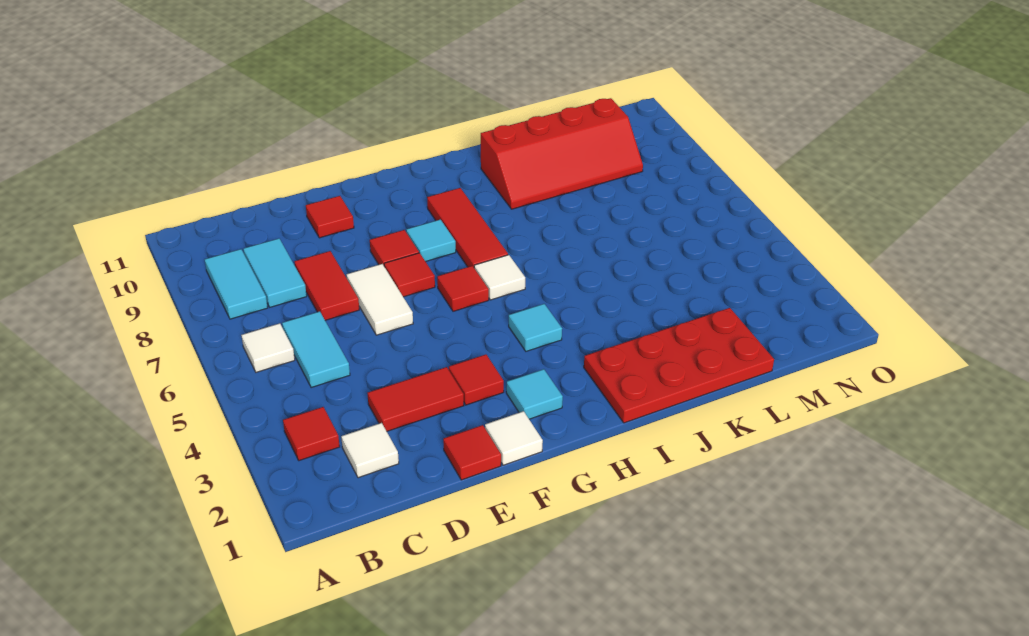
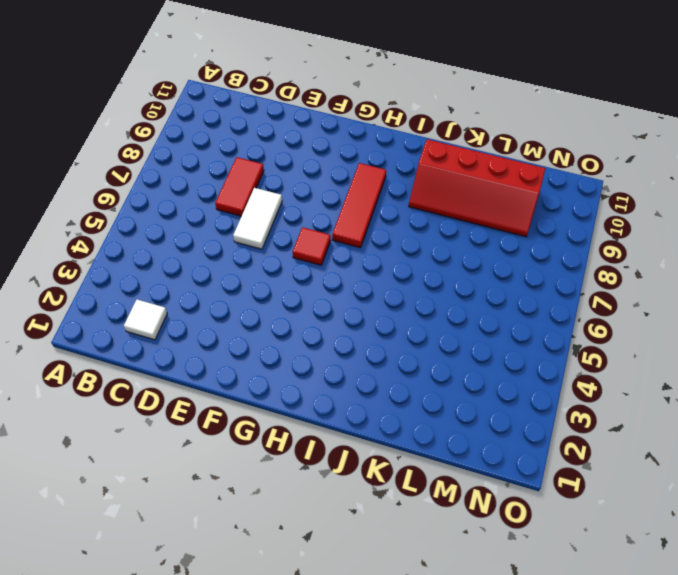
none -> red 1x1 tile [283,407,340,461]
none -> white 1x1 tile [241,323,295,372]
none -> cyan 1x2 tile [205,249,268,319]

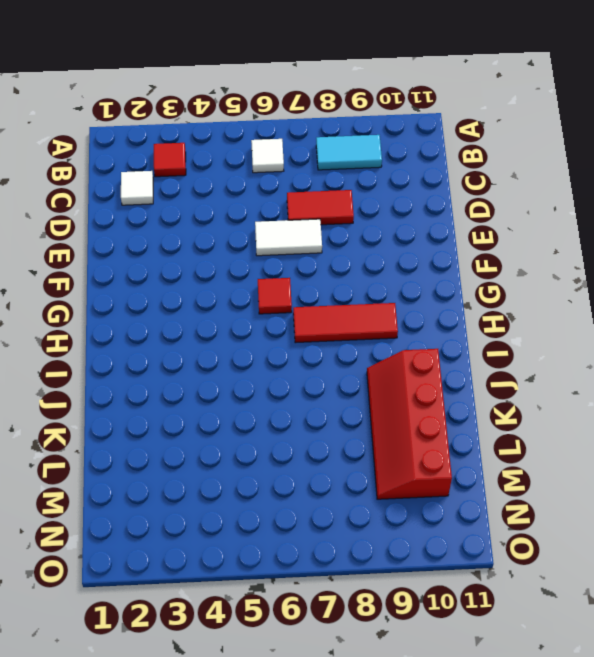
none -> cyan 1x2 tile [282,311,350,388]
none -> cyan 1x2 tile [243,239,307,307]
none -> red 1x2 tile [367,367,464,431]

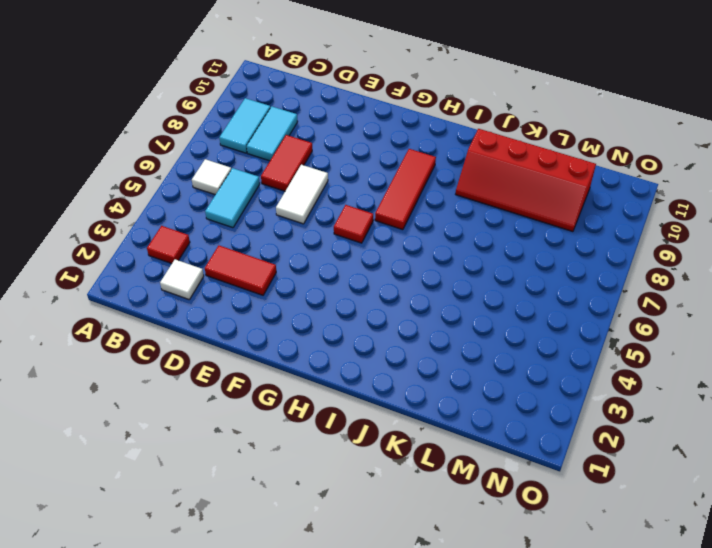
none -> red 1x1 tile [443,425,501,480]
none -> red 1x1 tile [306,196,354,238]
none -> white 1x1 tile [485,411,543,465]

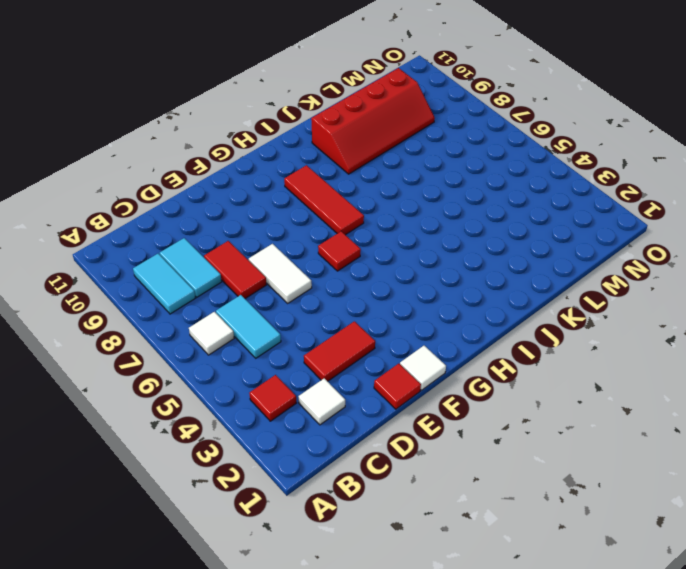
none -> red 1x1 tile [306,196,354,238]
none -> red 1x1 tile [449,354,504,405]
none -> red 1x1 tile [384,253,435,297]

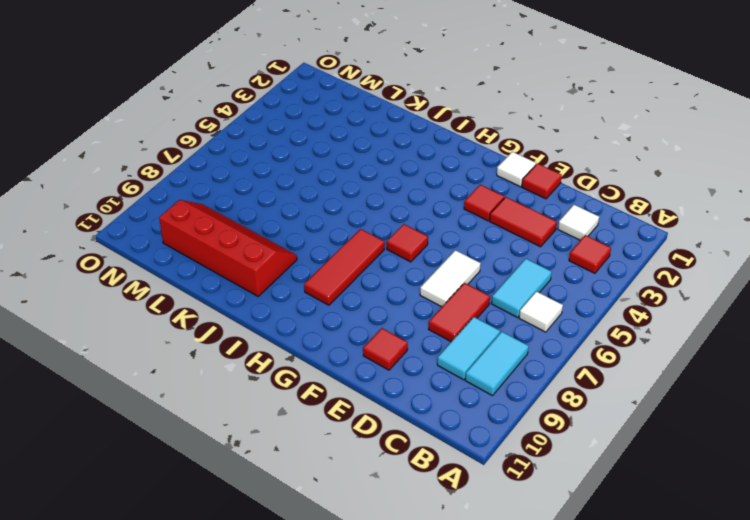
none -> red 1x1 tile [384,253,435,297]
none -> red 1x1 tile [370,230,419,265]
none -> cyan 1x1 tile [506,369,563,419]

